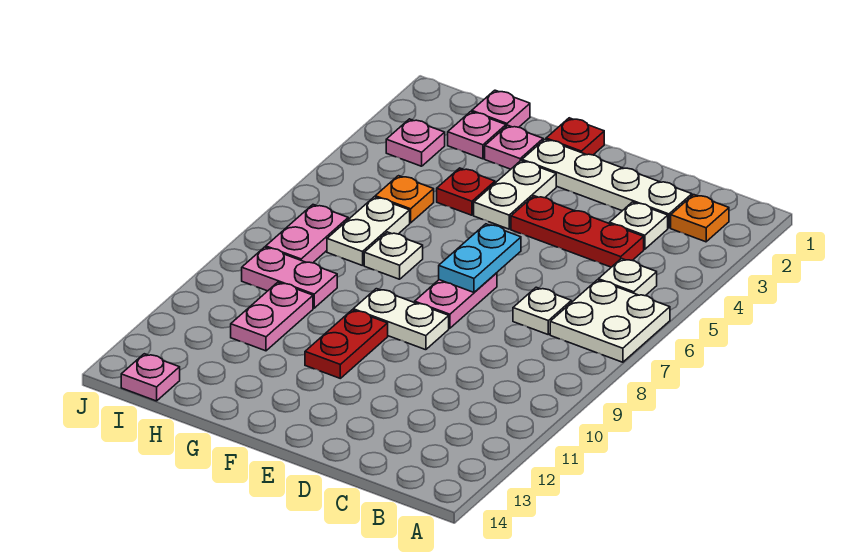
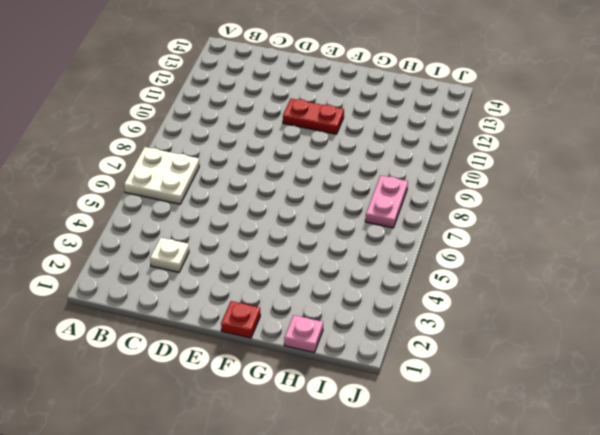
red 1x2 plate [283,99,344,134] -> red 1x2 plate turned to [305,310,388,378]
none -> orange 1x1 plate [671,195,729,242]
none -> white 1x1 plate [598,259,657,296]
none -> white 1x4 plate [522,139,692,228]

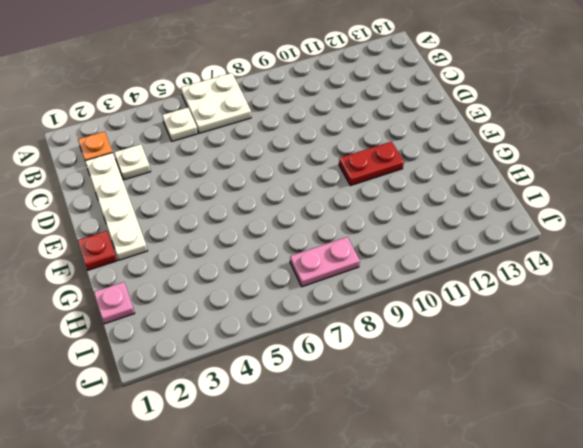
none -> red 1x3 plate [511,196,644,267]
none -> white 1x1 plate [513,287,571,334]
none -> pink 1x2 plate [415,273,497,328]

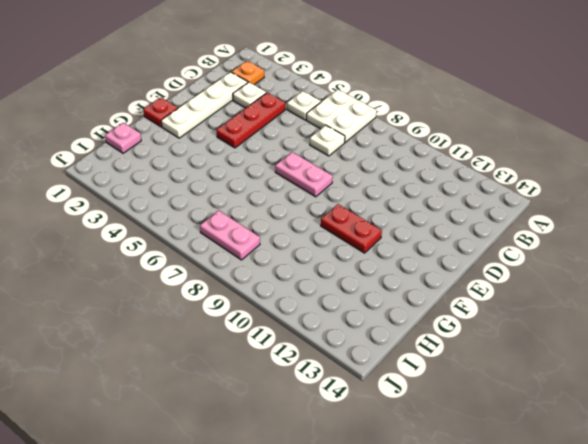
none -> white 1x2 plate [353,289,449,350]
none -> white 1x2 plate [474,161,556,229]
none -> pink 1x1 plate [485,126,543,169]

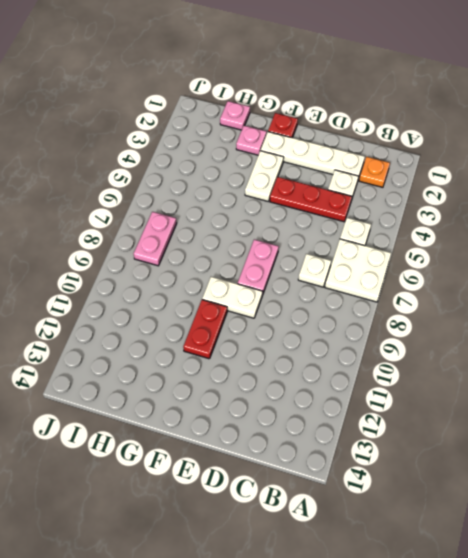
none -> red 1x1 plate [437,168,495,215]
none -> white 1x1 plate [364,232,423,279]
none -> pink 1x1 plate [448,112,506,159]

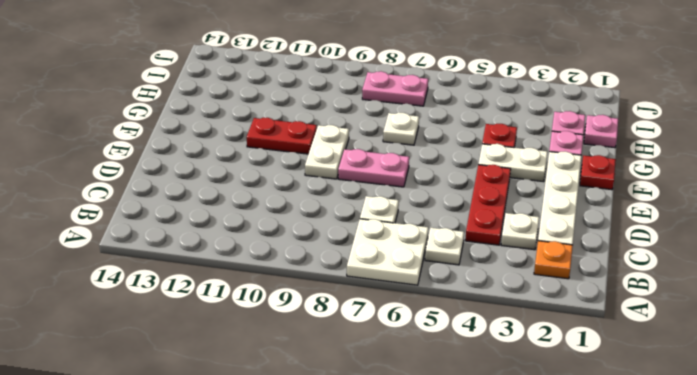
none -> orange 1x1 plate [375,176,434,223]
none -> white 1x2 plate [327,197,410,266]
none -> pink 1x2 plate [242,247,337,308]

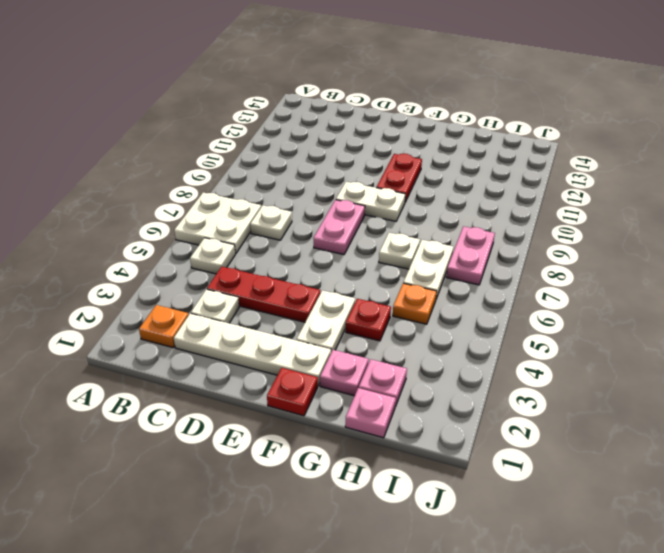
none -> pink 1x2 plate [242,247,337,308]
none -> pink 1x2 plate [231,282,313,351]
none -> pink 1x1 plate [386,119,445,166]

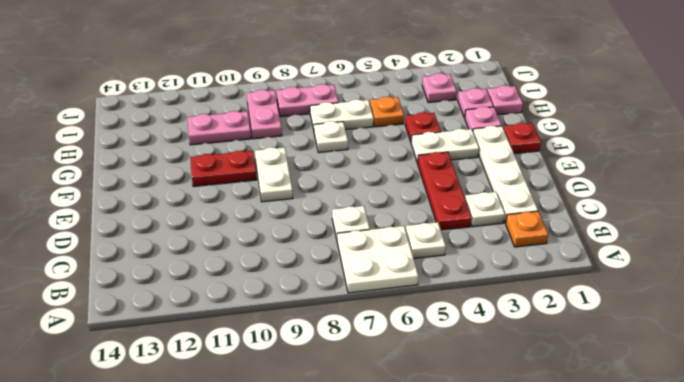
none -> pink 1x2 plate [415,273,497,328]
none -> pink 1x1 plate [121,354,180,401]
none -> cyan 1x2 plate [439,224,521,292]

